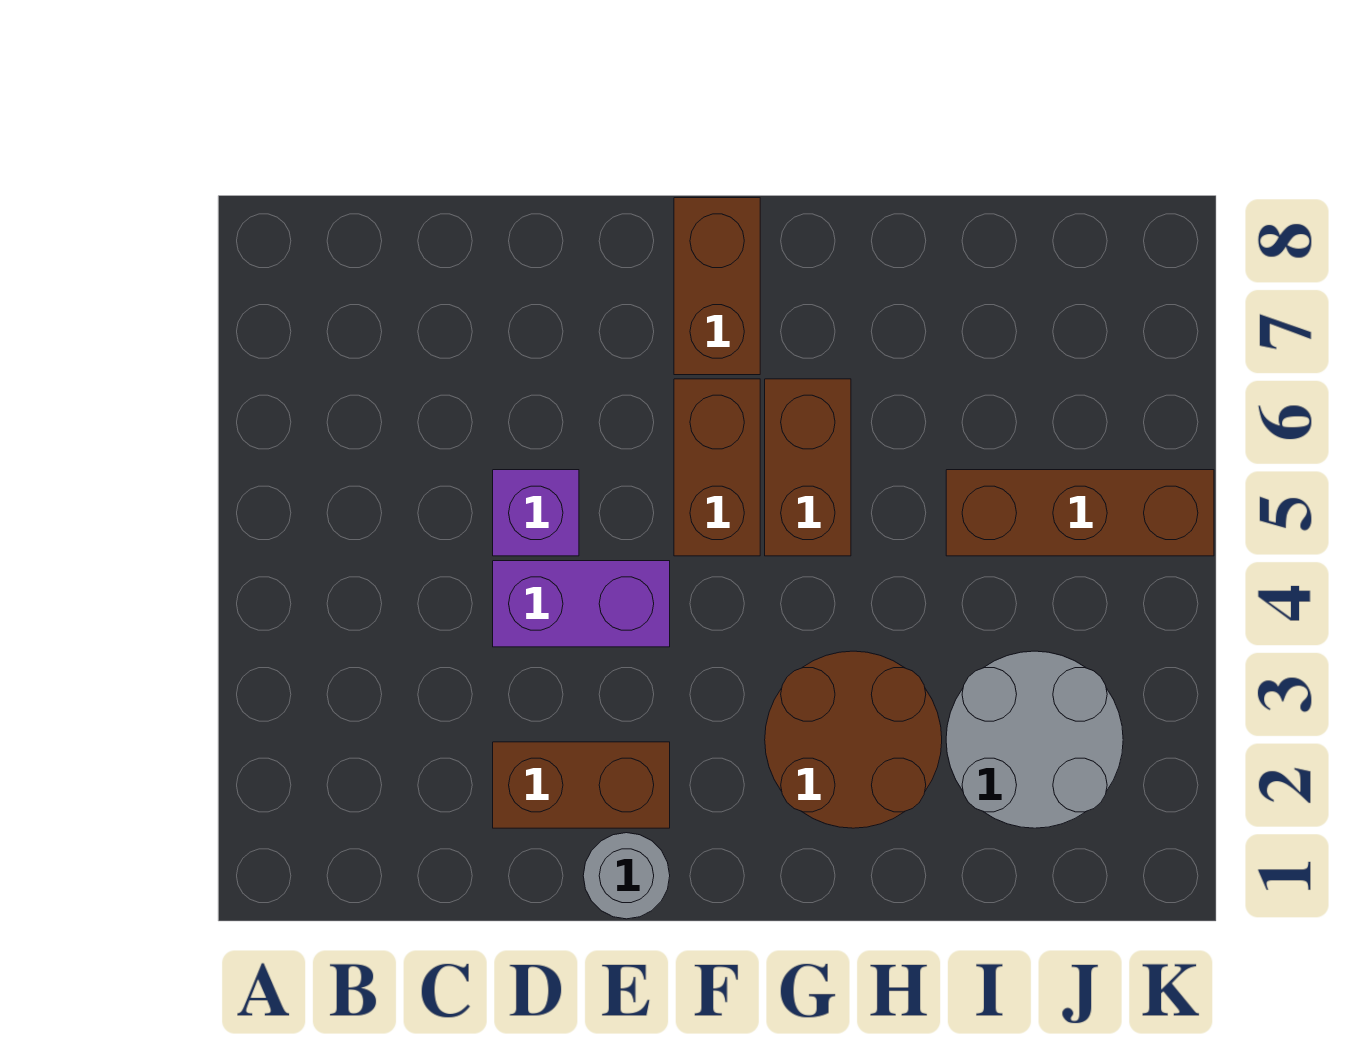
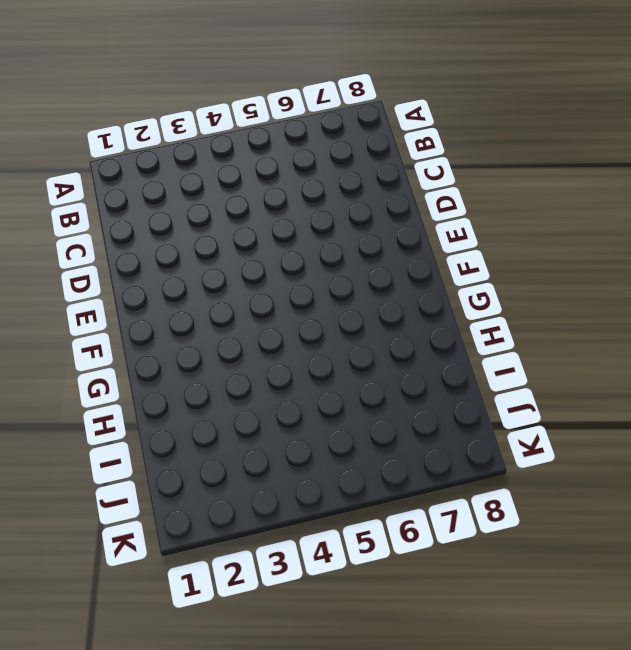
none -> brown 1x2 brick [493,742,670,828]
none -> purple 1x2 brick [493,561,670,647]

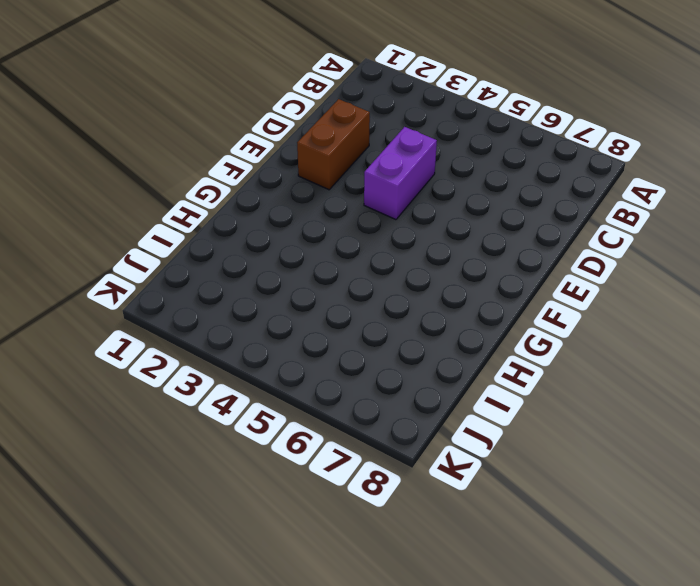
none -> purple 1x1 brick [493,470,579,556]
none -> grey 1x1 round brick [583,833,670,919]

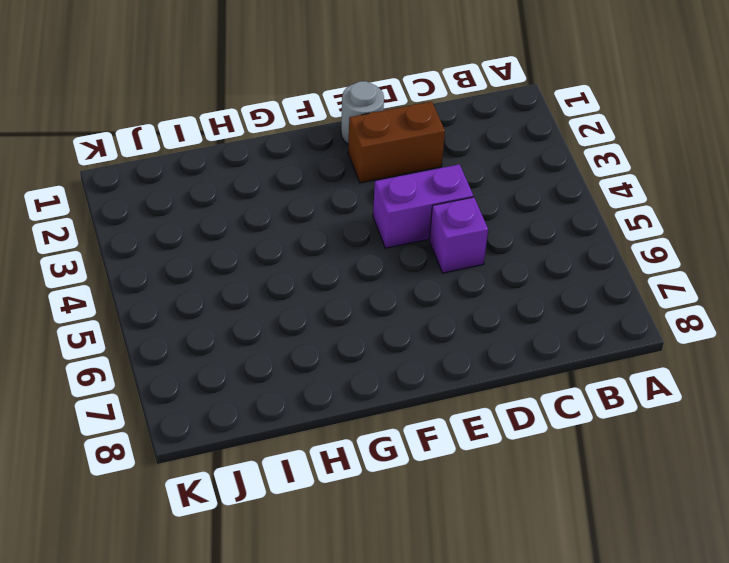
none -> brown 1x2 brick [674,379,760,556]
none -> brown 1x2 brick [674,198,760,375]

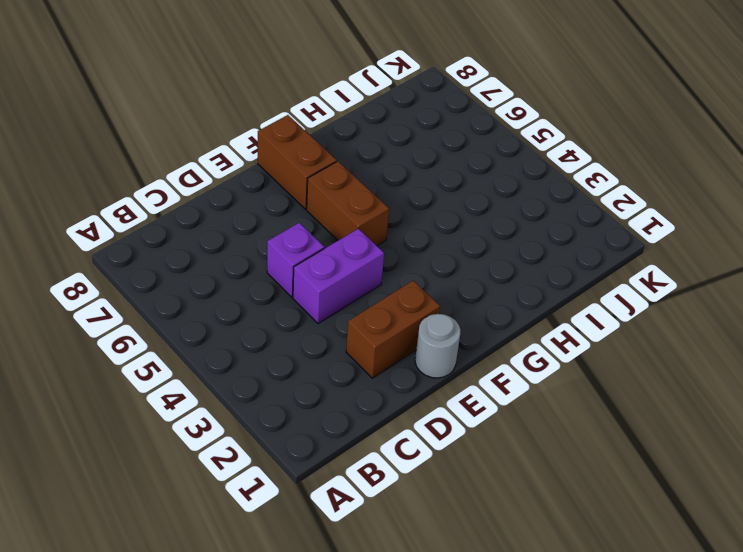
none -> brown 2x2 round brick [765,651,942,828]
none -> brown 1x2 brick [765,379,851,556]

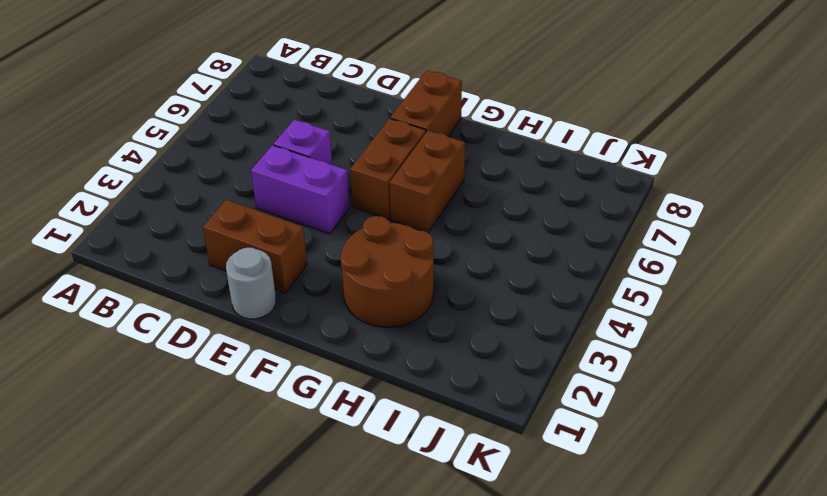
none -> grey 2x2 round brick [946,651,1123,828]
none -> brown 1x3 brick [946,470,1214,556]

